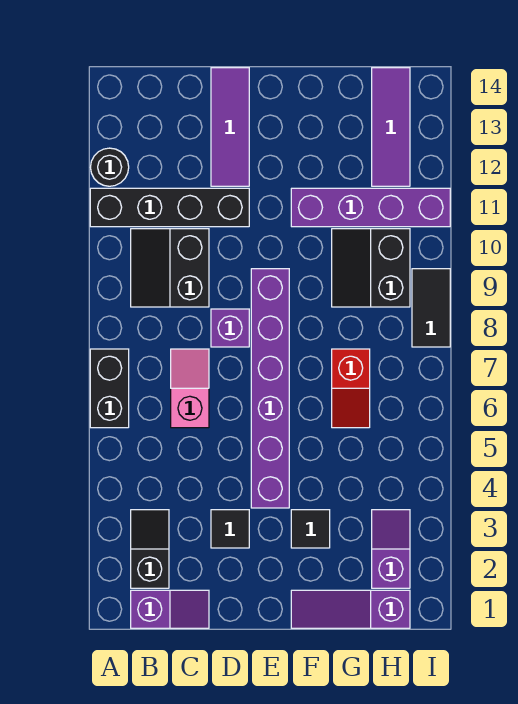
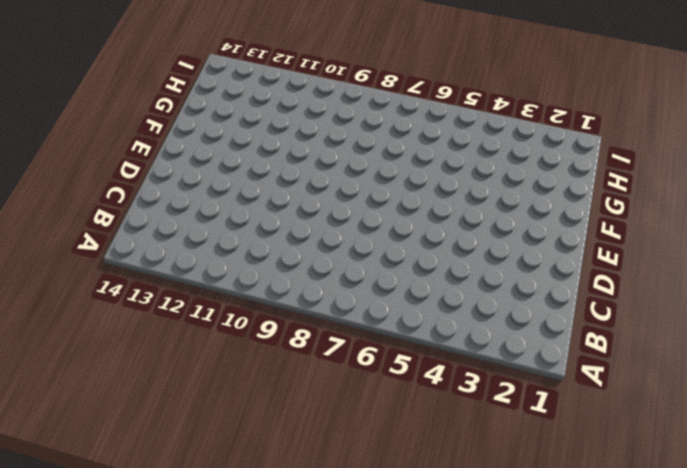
none -> black 1x2 brick [90,349,129,428]
none -> black 1x4 brick [90,188,249,227]
none -> black 1x1 round brick [90,148,129,186]

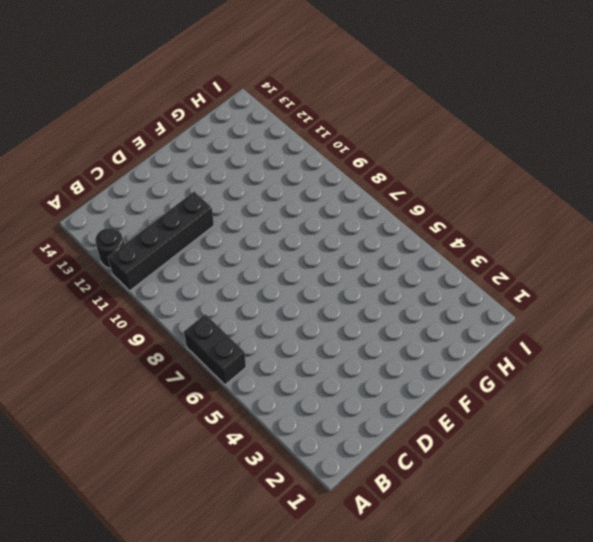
none -> purple 1x2 slope [131,590,209,628]
none -> black 1x2 slope [131,510,169,588]
none -> black 2x2 slope [131,229,209,307]

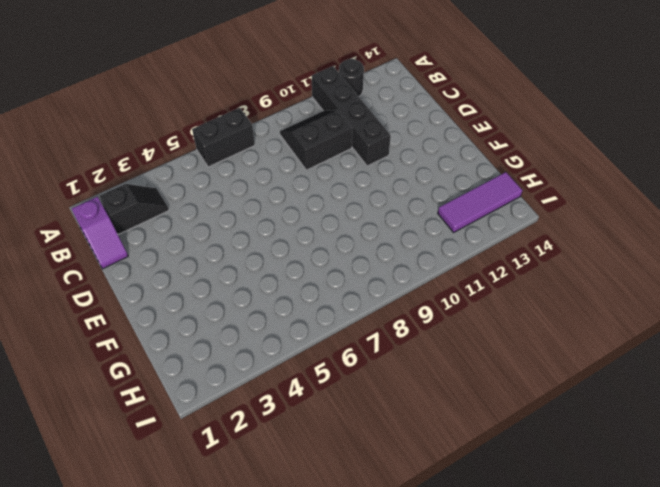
none -> pink 1x2 slope [171,349,209,428]
none -> black 1x1 tile [211,510,249,548]
none -> purple 1x1 brick [211,309,249,347]

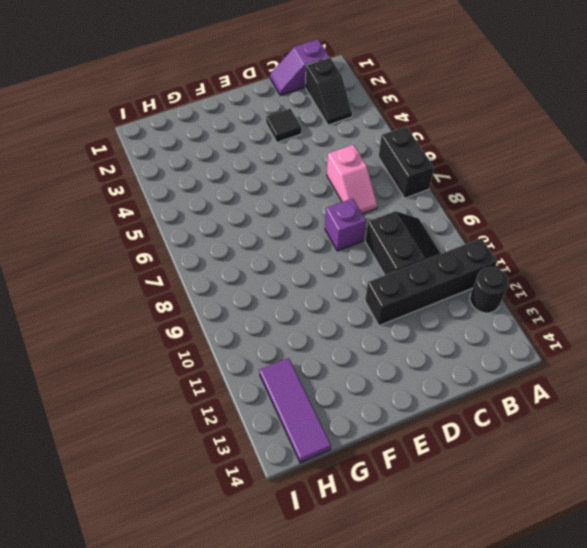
none -> purple 1x3 tile [211,68,249,186]
none -> purple 1x6 brick [251,269,289,508]
none -> purple 1x3 slope [291,590,410,628]

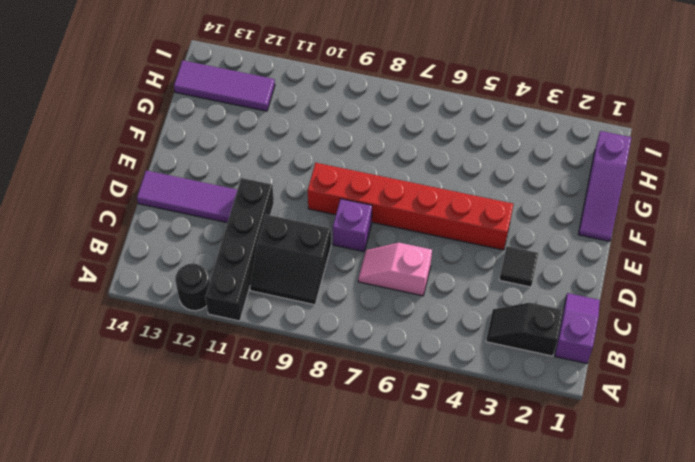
red 1x6 brick [308,163,513,250] -> purple 1x6 brick [251,269,289,508]
none -> black 1x2 brick [90,349,129,428]
none -> black 1x1 tile [291,510,330,548]
none -> purple 1x4 brick [291,188,450,227]

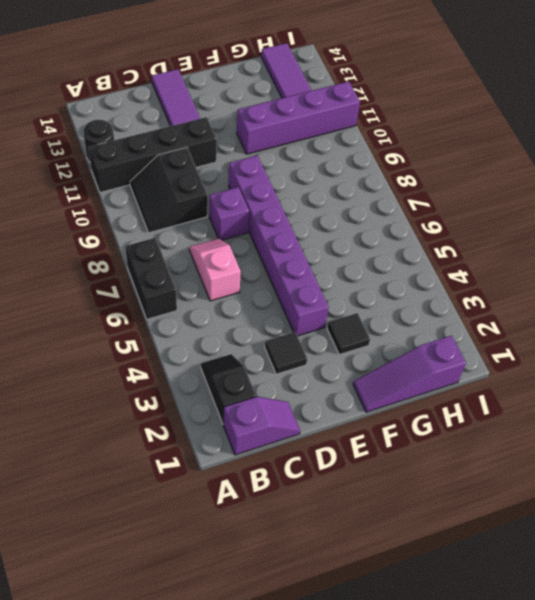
none -> red 1x2 slope [332,349,370,428]
none -> black 2x2 slope [332,229,410,307]
none -> purple 1x2 slope [372,510,410,588]

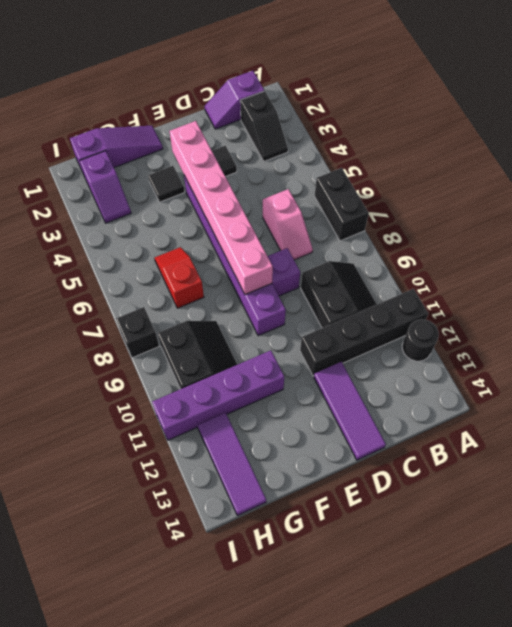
pink 1x6 brick [170,121,273,294] -> none
black 1x1 brick [116,307,159,358] -> black 1x2 tile [412,269,450,347]

